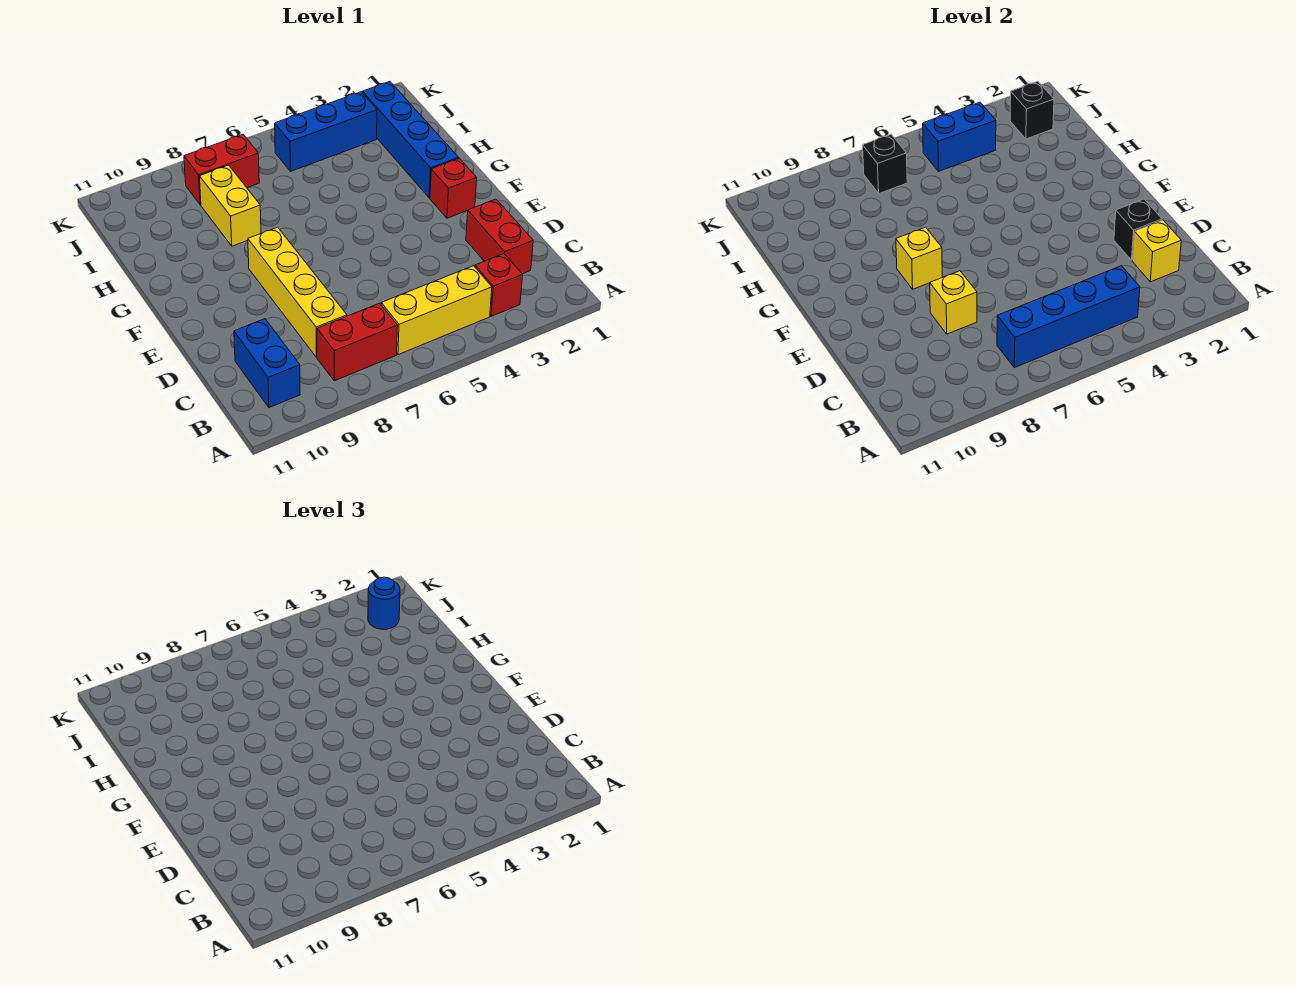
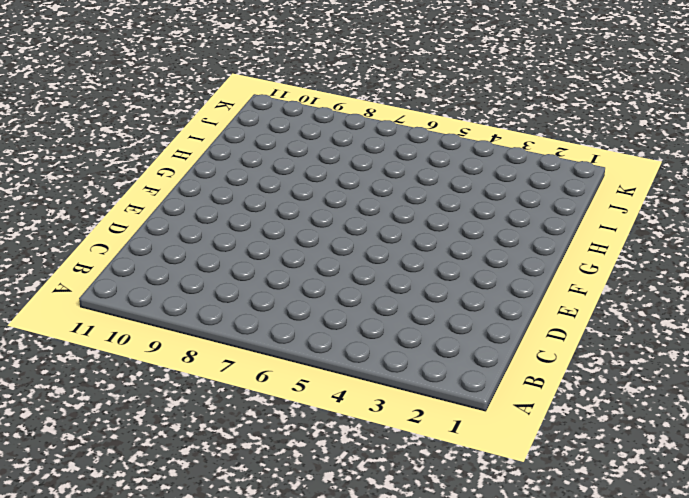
none -> red 1x1 brick [475,254,523,316]
none -> yellow 1x3 brick [381,266,492,355]
none -> red 1x2 brick [317,303,398,381]

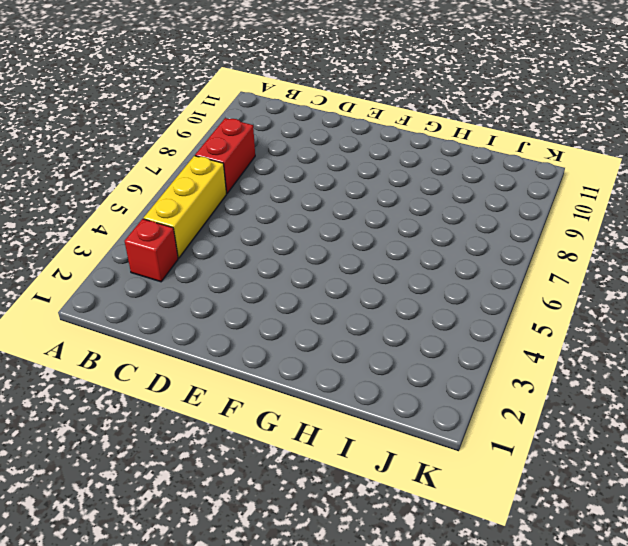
none -> blue 1x2 brick [234,319,300,408]
none -> red 1x2 brick [466,199,533,274]
none -> yellow 1x4 brick [248,227,347,357]

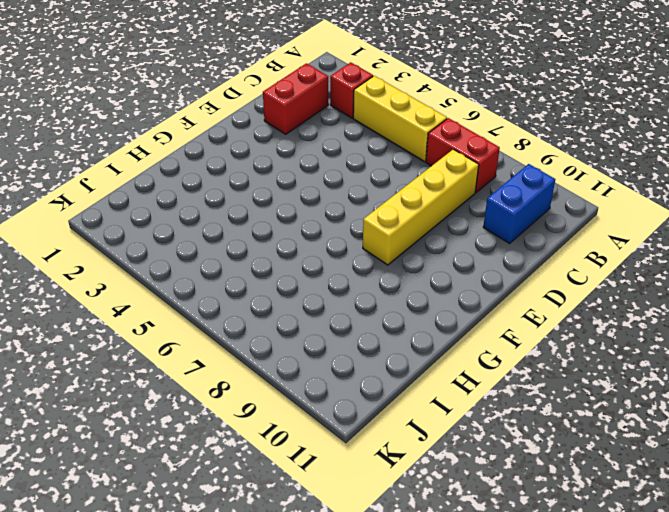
none -> red 1x1 brick [430,158,477,218]
none -> blue 1x4 brick [363,81,459,198]
none -> yellow 1x2 brick [199,165,261,246]

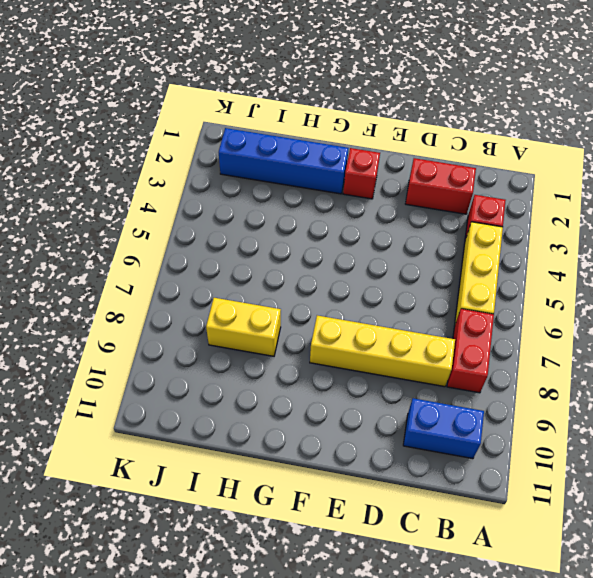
none -> blue 1x3 brick [275,92,377,171]
none -> red 1x2 brick [184,135,259,205]
none -> blue 1x4 brick [997,266,1140,368]

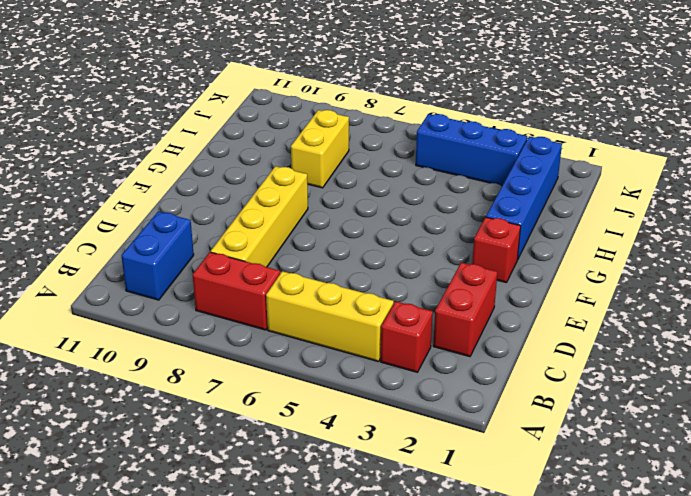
none -> red 1x2 brick [184,135,259,205]
none -> blue 1x4 brick [997,266,1140,368]
none -> yellow 1x1 brick [1132,220,1181,282]

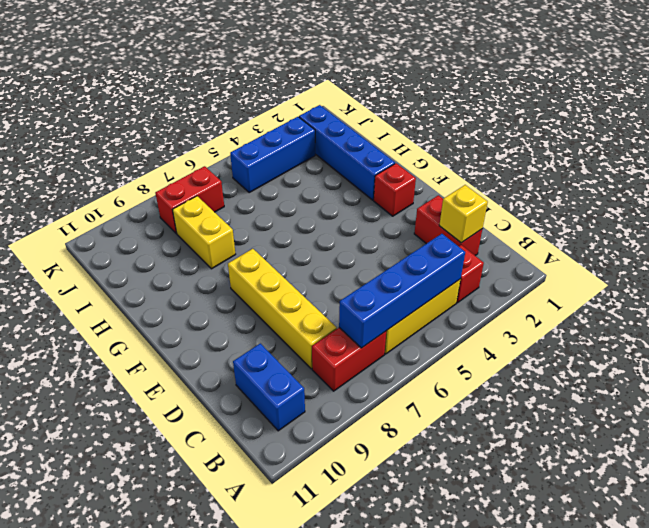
none -> black 1x1 brick [1114,199,1162,260]
none -> yellow 1x1 brick [930,271,977,334]
none -> yellow 1x1 brick [896,227,942,289]

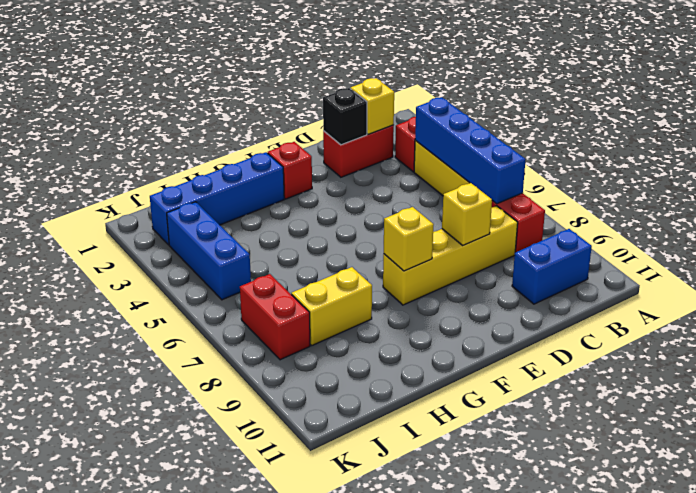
none -> black 1x1 brick [1010,81,1054,139]
none -> blue 1x2 brick [923,102,996,171]
none -> black 1x1 brick [863,135,907,193]

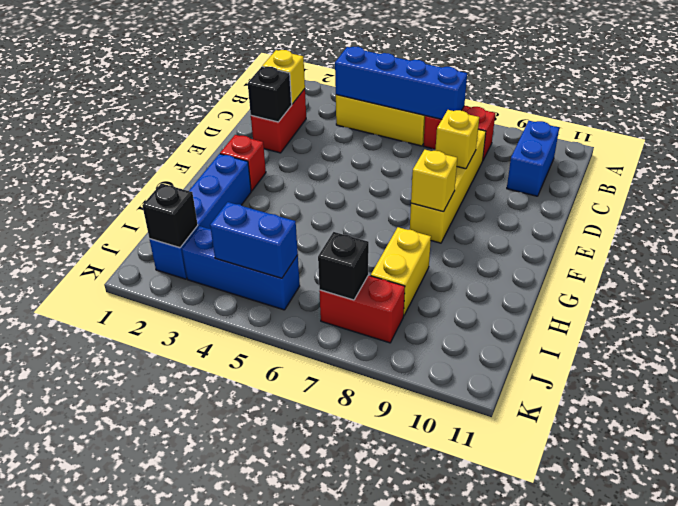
none -> red 1x1 brick [475,254,523,316]
none -> blue 1x1 round brick [368,577,400,629]

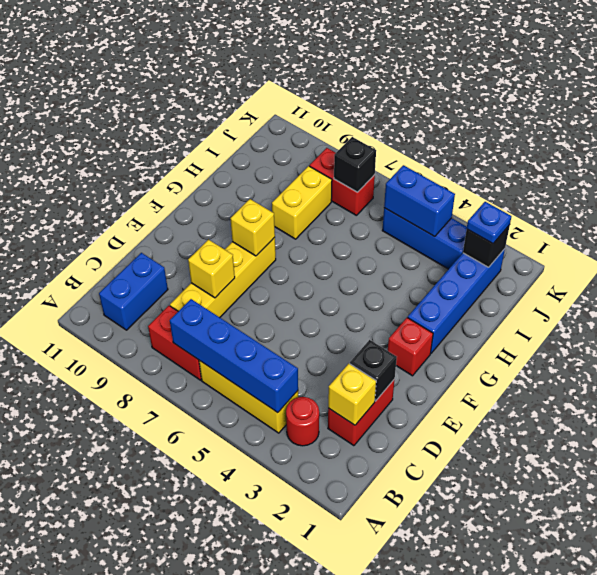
red 1x1 round brick [286,397,319,446] -> red 1x1 brick [475,254,523,316]
blue 1x1 plate [467,202,511,244] -> blue 1x1 round brick [368,577,400,629]

